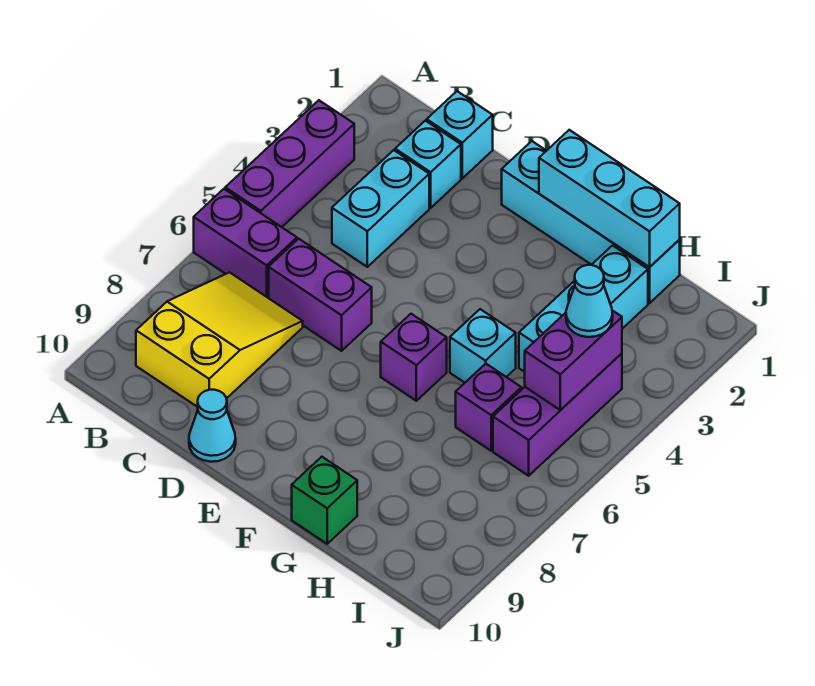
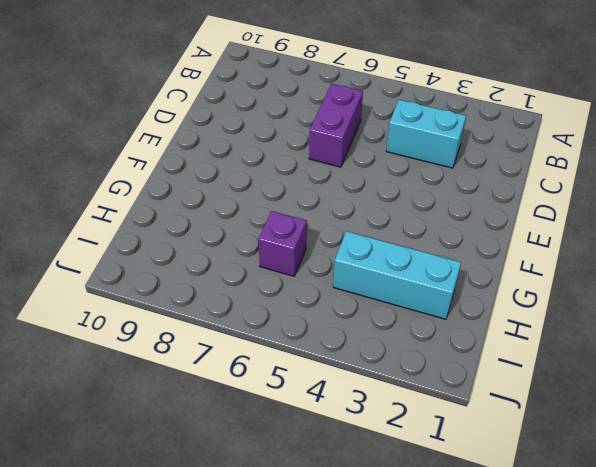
none -> purple 1x3 brick [225,100,354,227]
none -> purple 1x2 brick [194,189,297,298]
none -> yellow 2x3 slope [136,272,303,407]

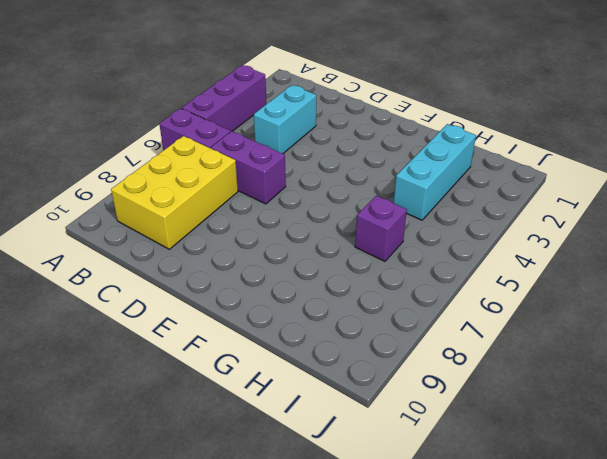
yellow 2x3 brick [111,136,238,249] -> yellow 2x3 slope [136,272,303,407]
none -> cyan 1x1 brick [427,91,493,178]
none -> cyan 1x1 brick [395,121,461,208]
none -> cyan 1x1 cone [189,390,236,462]

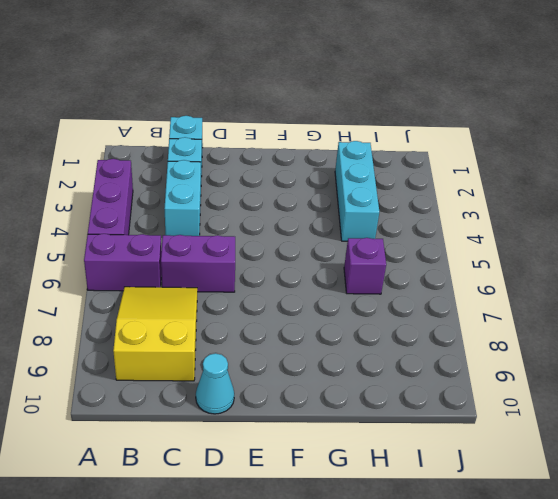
none -> cyan 1x4 brick [502,141,680,303]
none -> purple 1x1 brick [381,314,447,401]
none -> cyan 1x1 brick [450,309,516,383]

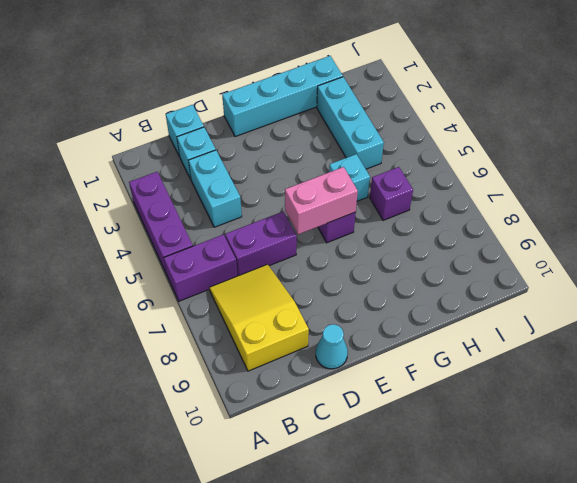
pink 1x2 brick [285,167,358,234] -> none
none -> green 1x1 brick [292,457,357,544]
none -> purple 1x3 brick [493,353,622,476]
none -> cyan 1x3 brick [539,130,680,267]

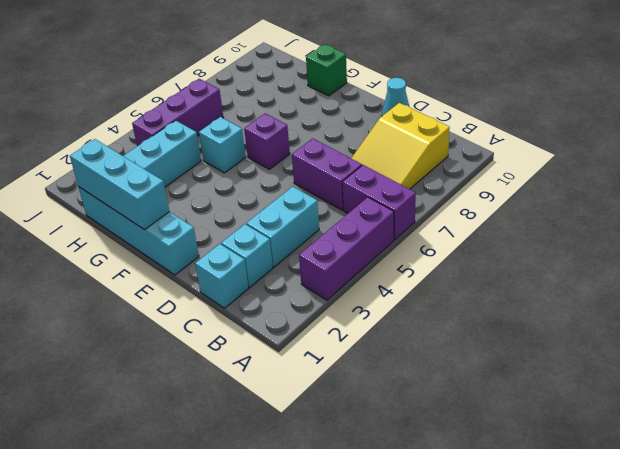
none -> purple 1x1 brick [456,364,521,451]
none -> purple 1x2 brick [525,310,622,410]
none -> cyan 1x1 cone [566,265,613,337]

